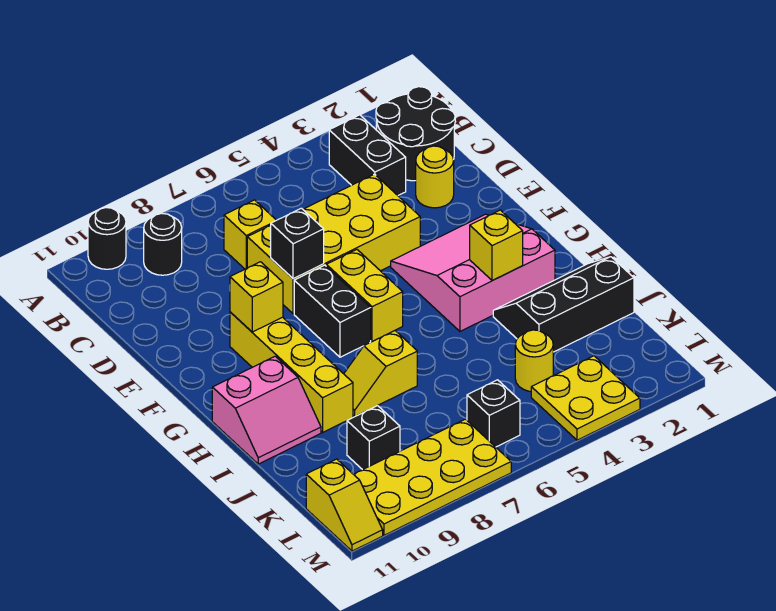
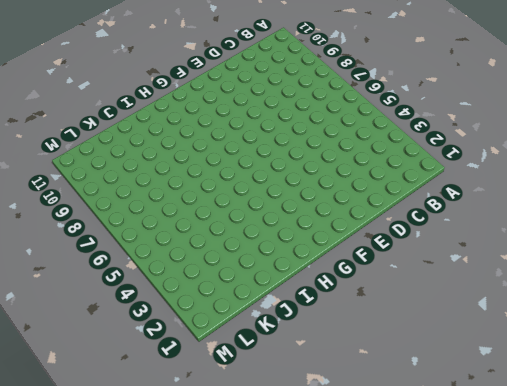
none -> black 1x1 round brick [88,208,126,269]
none -> black 2x2 round brick [376,87,455,181]
none -> black 1x2 brick [329,115,406,195]

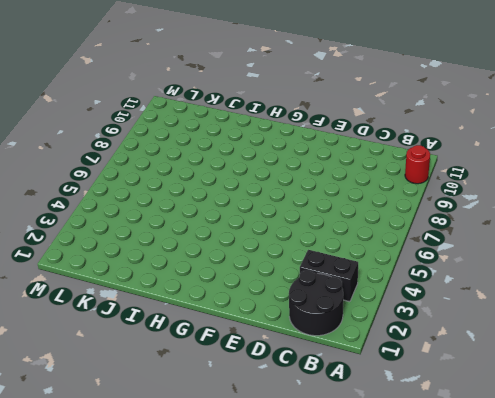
red 1x1 round brick [405,145,430,184] -> black 1x1 round brick [88,208,126,269]
none -> black 1x1 round brick [144,213,182,275]
none -> yellow 1x1 brick [224,200,276,269]
none -> yellow 1x1 round brick [416,146,454,208]

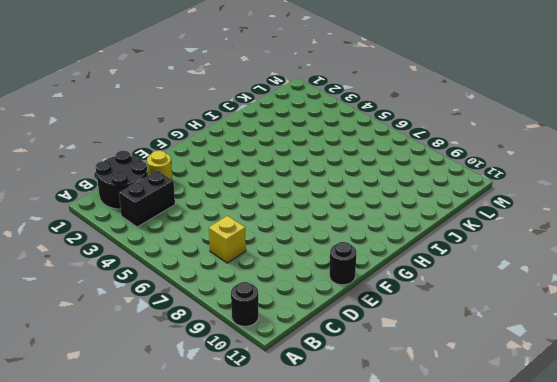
black 1x1 round brick [329,242,356,285] -> black 1x1 round brick moved to [144,213,182,275]
none -> yellow 2x4 brick [247,174,420,314]
none -> pink 3x3 slope [391,214,555,331]
none -> yellow 1x2 brick [326,250,403,341]

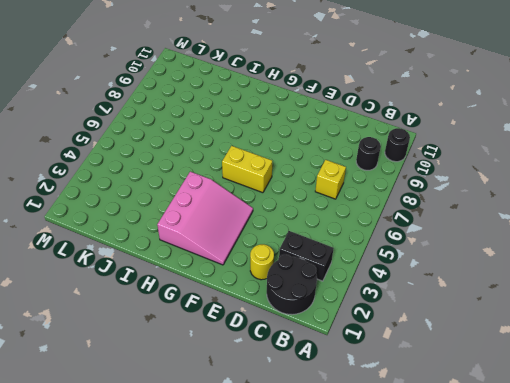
none -> yellow 2x4 brick [247,174,420,314]
none -> black 1x2 brick [294,265,371,357]
none -> yellow 1x4 brick [230,312,353,432]

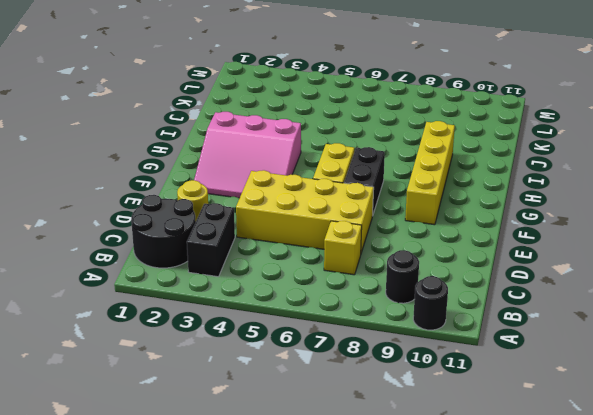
none -> pink 2x2 slope [212,356,321,464]
none -> black 2x3 slope [493,257,634,352]
none -> yellow 1x2 slope [344,331,417,417]

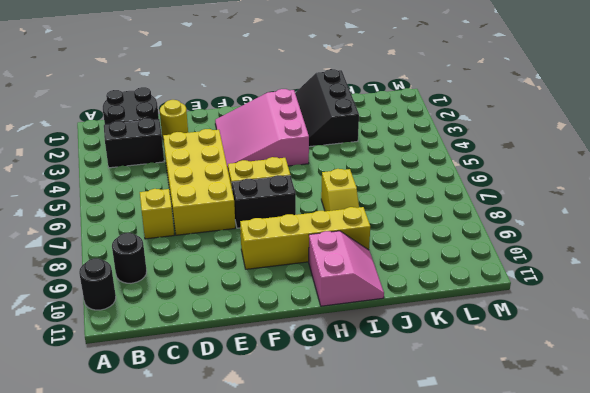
none -> yellow 1x1 round brick [515,330,553,391]
none -> black 1x1 brick [347,406,400,470]
none -> yellow 2x2 plate [531,356,640,440]

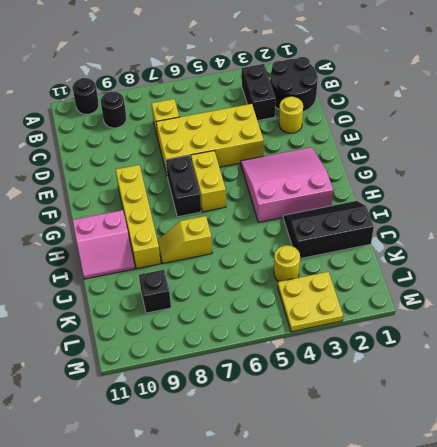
none -> black 1x1 brick [467,380,520,447]
none -> yellow 2x4 plate [354,419,511,535]
none -> yellow 1x2 slope [306,459,383,551]

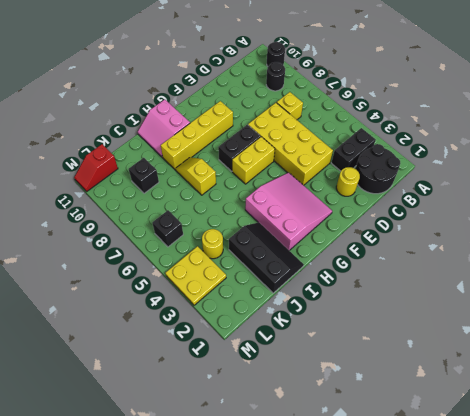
red 1x2 slope [74,144,118,192] -> yellow 1x2 slope [306,459,383,551]
none -> yellow 2x4 plate [354,419,511,535]
none -> black 1x1 brick [271,208,324,279]
none -> yellow 1x1 brick [230,262,283,332]

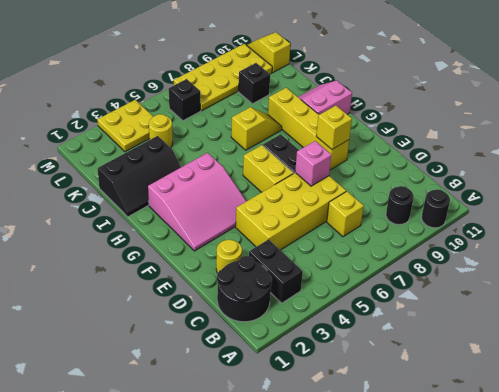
pink 1x1 brick [295,141,331,186] -> black 1x1 brick [271,208,324,279]
none -> yellow 1x1 brick [470,210,523,281]

